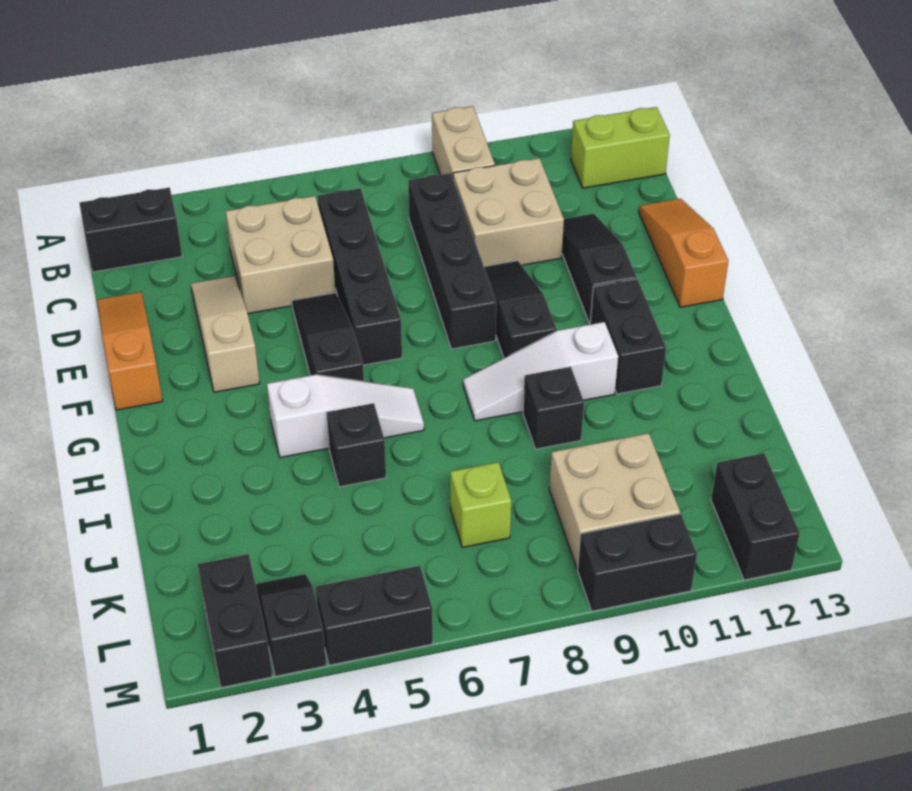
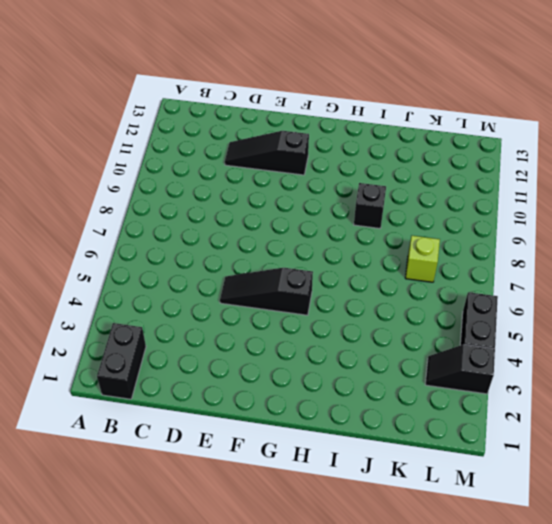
none -> tan 1x2 brick [432,106,495,177]
none -> lime 1x2 brick [571,107,670,188]
none -> tan 2x2 brick [225,196,336,314]

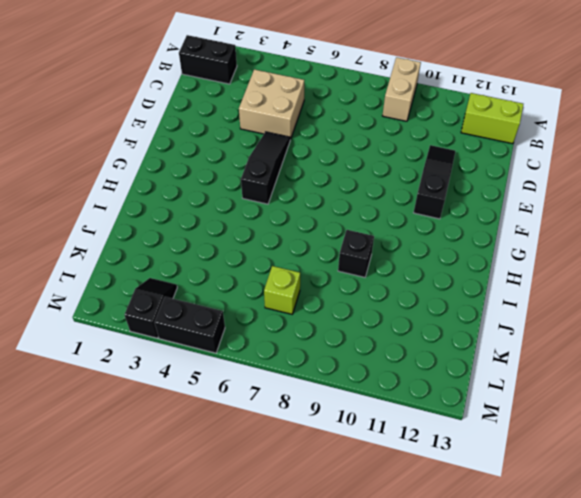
none -> black 1x4 brick [318,188,402,365]
none -> black 1x4 brick [408,173,496,349]
none -> tan 2x2 brick [453,158,564,266]

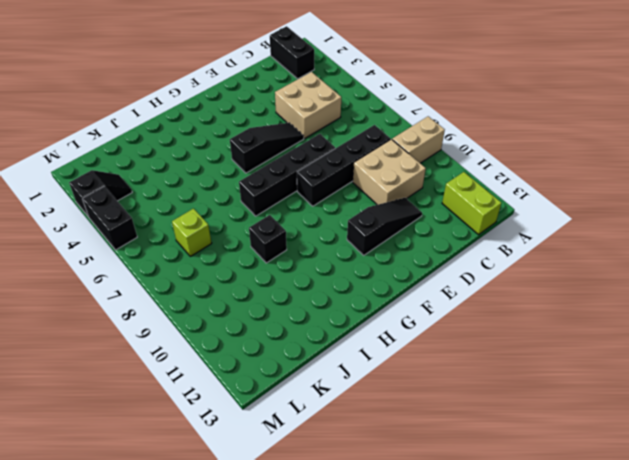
black 1x4 brick [239,134,335,216] -> black 1x4 brick moved to [318,188,402,365]
none -> orange 1x3 slope [97,292,163,410]
none -> tan 1x3 slope [191,276,260,392]
none -> orange 1x3 slope [639,199,728,307]

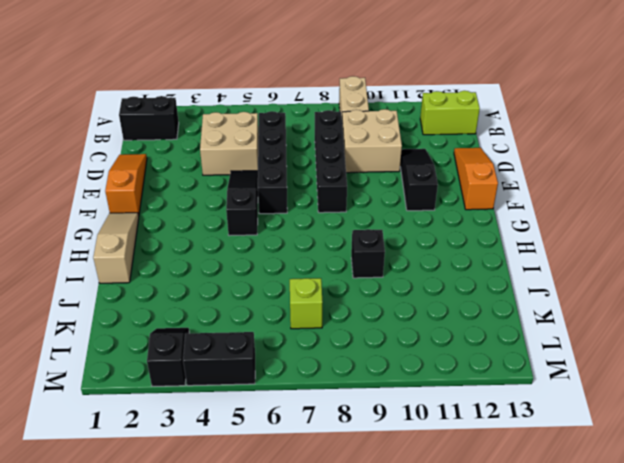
tan 1x3 slope [93,213,139,283] -> tan 1x3 slope moved to [191,276,260,392]
none -> black 1x3 slope [484,261,557,358]
none -> black 1x2 brick [590,279,666,394]
none -> white 1x3 slope [267,375,424,458]

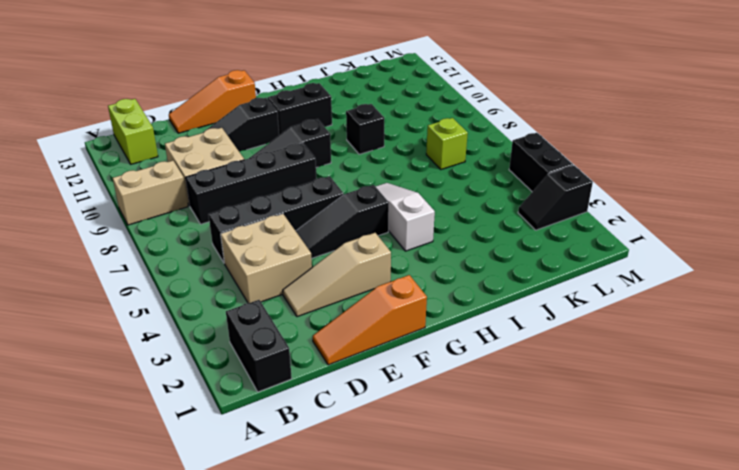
none -> white 1x3 slope [463,322,618,421]
none -> black 1x1 brick [326,403,386,487]
none -> tan 2x2 brick [549,433,680,569]

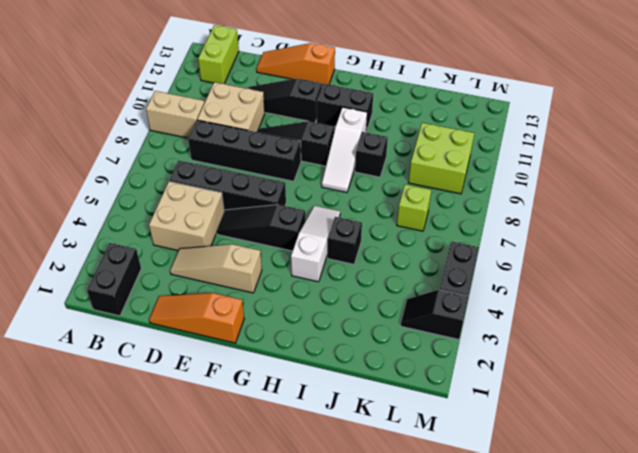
lime 2x2 brick [409,123,474,194] -> tan 2x2 brick [549,433,680,569]
none -> black 1x2 brick [198,554,272,688]
none -> black 1x2 brick [711,453,800,580]
none -> black 1x2 brick [578,514,697,611]

